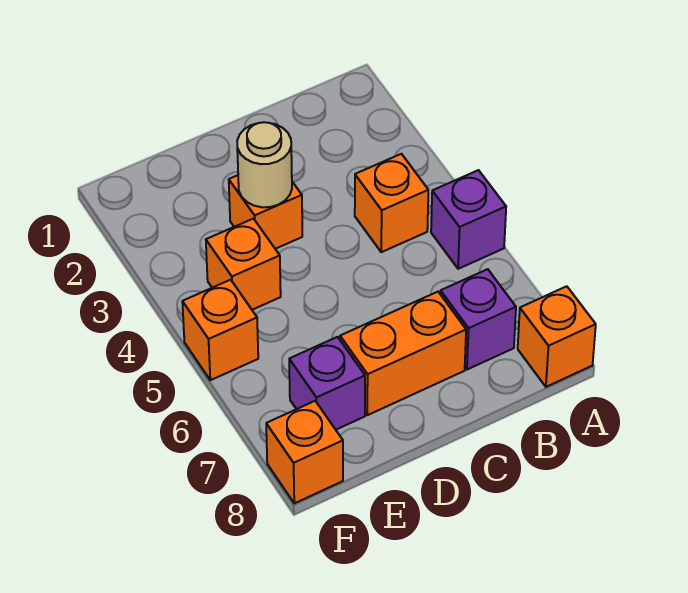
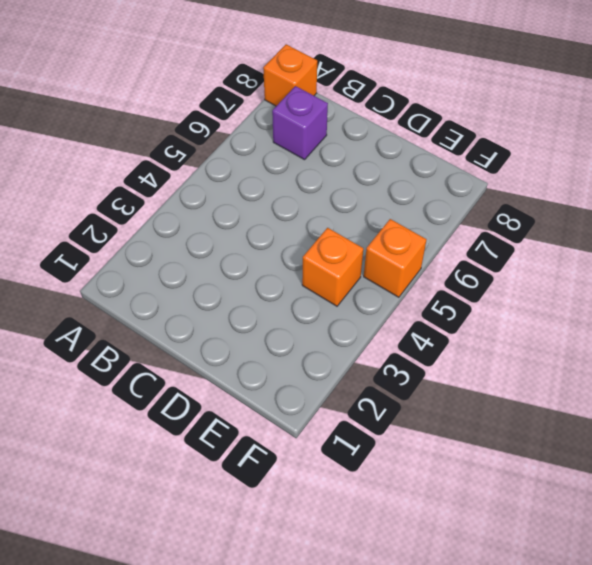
none -> purple 1x1 brick [431,170,506,269]
none -> orange 1x1 brick [355,154,428,252]

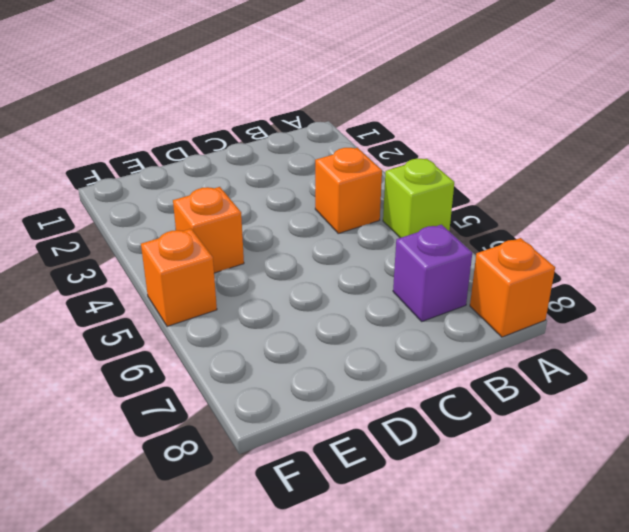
lime 1x1 brick [383,159,454,238] -> purple 1x1 brick [431,170,506,269]
none -> orange 1x2 brick [340,292,466,415]
none -> orange 1x1 brick [229,175,302,249]

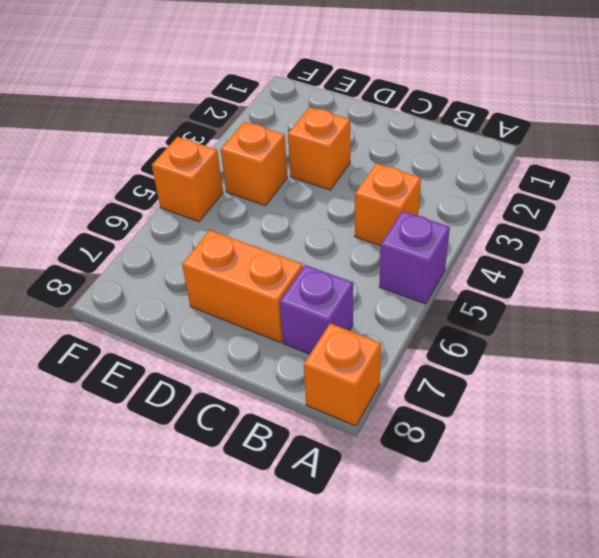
none -> purple 1x1 brick [289,337,365,430]
none -> orange 1x1 brick [266,401,343,503]

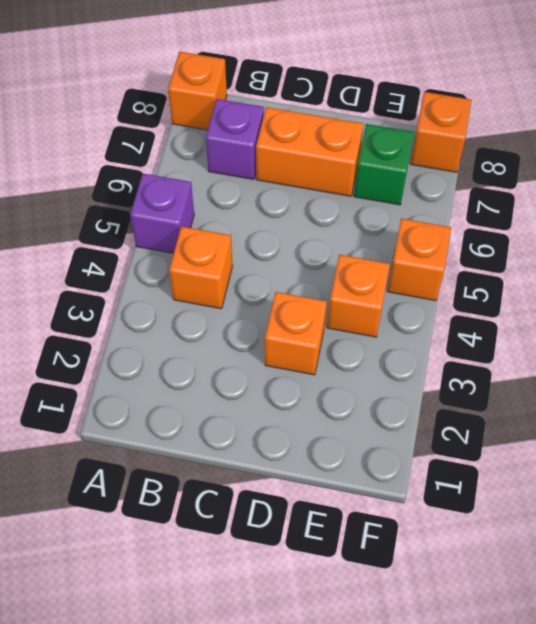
green 1x1 brick [354,124,414,205] -> purple 1x1 brick [289,337,365,430]
none -> tan 1x1 round brick [237,122,292,207]

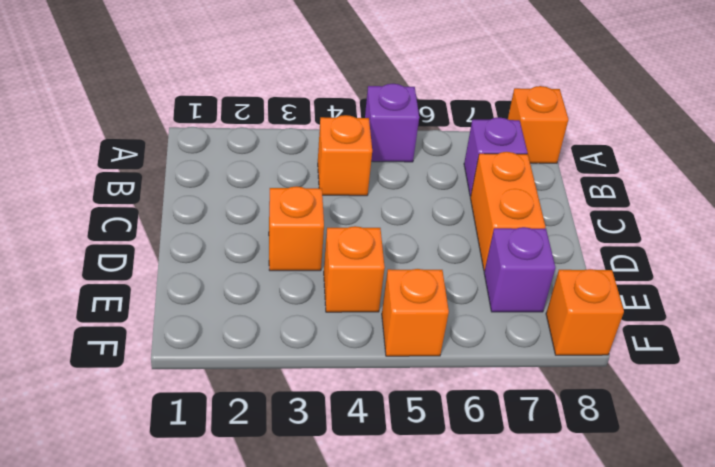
none -> tan 1x1 round brick [237,122,292,207]

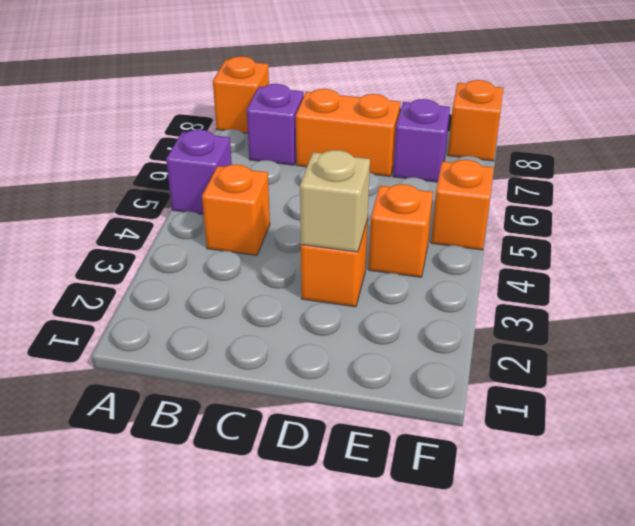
tan 1x1 brick [300,150,370,252] -> tan 1x1 round brick [237,122,292,207]

